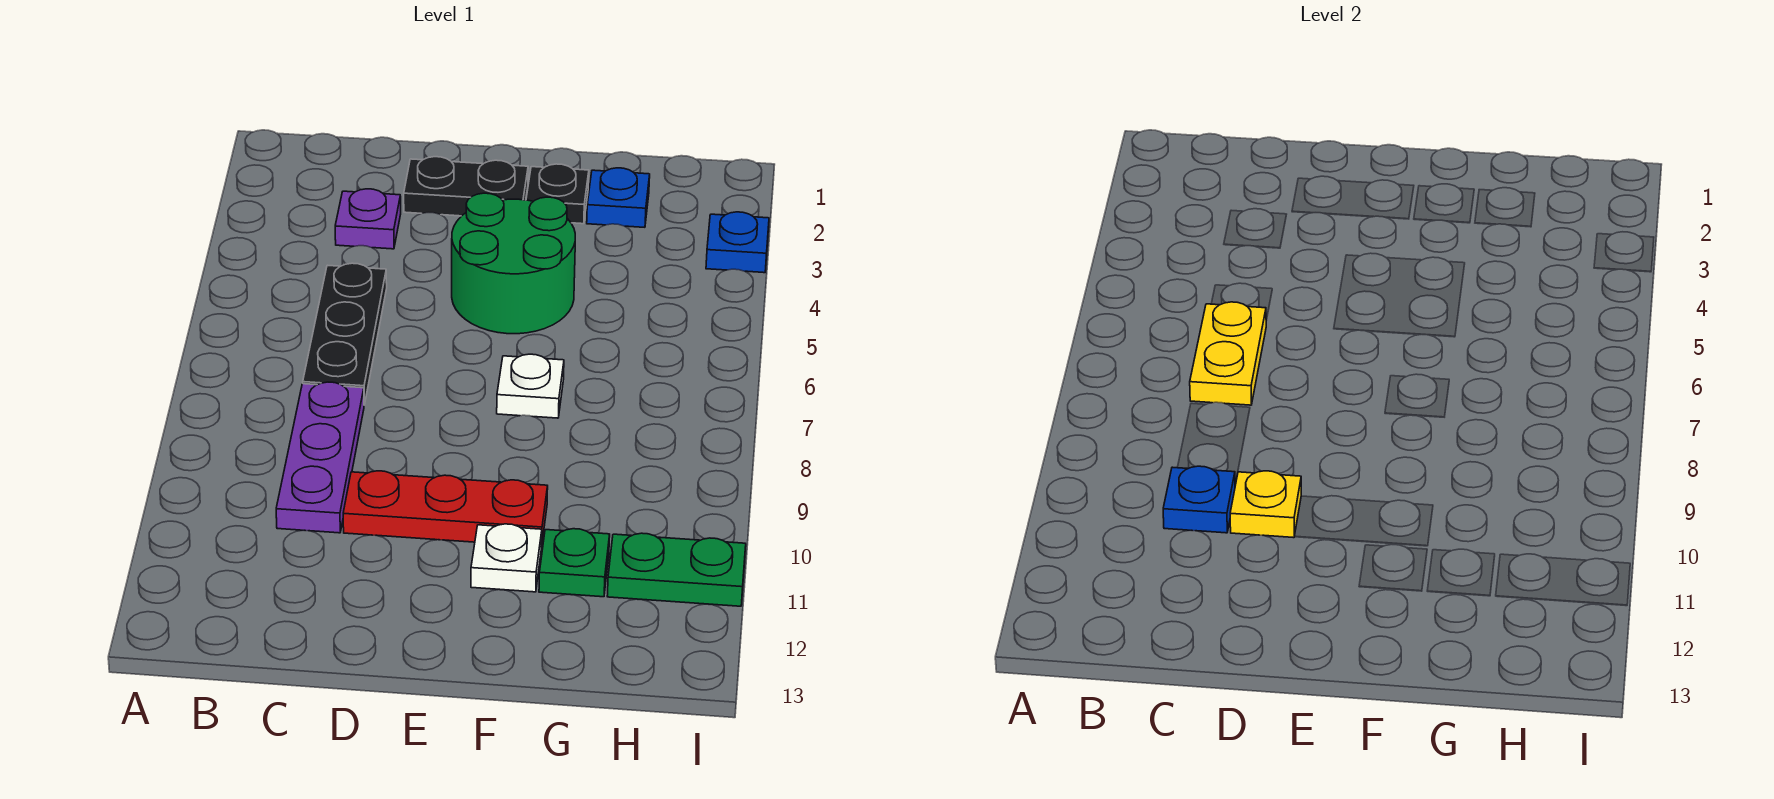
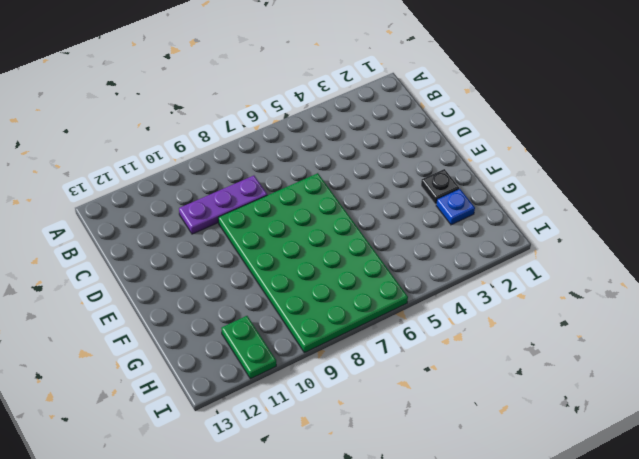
green 4x6 plate [218,173,408,353] -> white 1x1 plate [497,354,564,418]
none -> purple 1x1 plate [335,189,401,249]
none -> black 1x3 plate [303,263,387,405]
none -> black 1x2 plate [404,157,528,216]

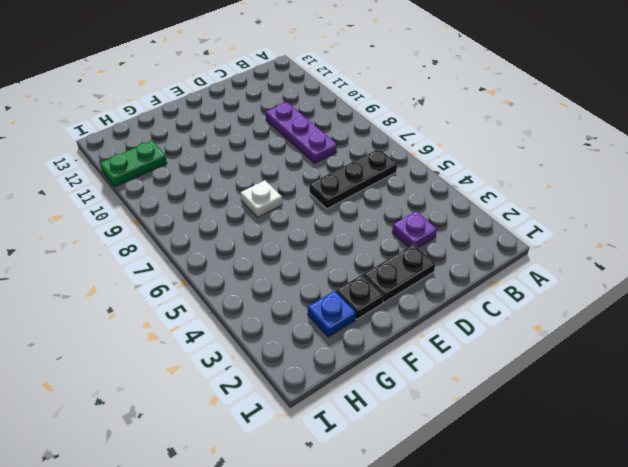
black 1x3 plate [309,149,397,209] -> black 1x3 plate turned to [303,263,387,405]
none -> red 1x3 plate [343,471,548,547]
none -> green 2x2 round brick [452,193,575,334]
none -> white 1x1 plate [471,524,542,592]

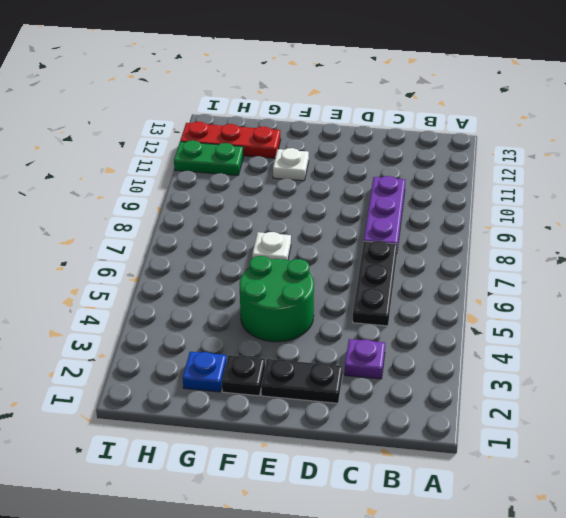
red 1x3 plate [180,122,281,158] -> red 1x3 plate moved to [343,471,548,547]
none -> green 1x1 plate [539,529,610,597]
none -> blue 1x1 plate [706,212,769,273]
none -> yellow 1x2 plate [1190,302,1266,405]

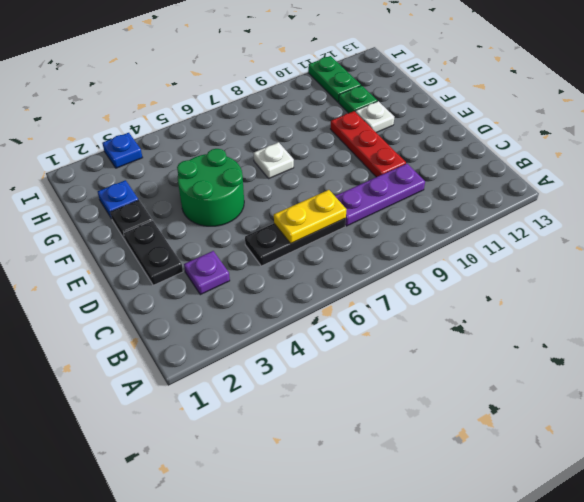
none -> blue 1x1 plate [1163,466,1235,533]
none -> yellow 1x1 plate [1230,471,1301,538]

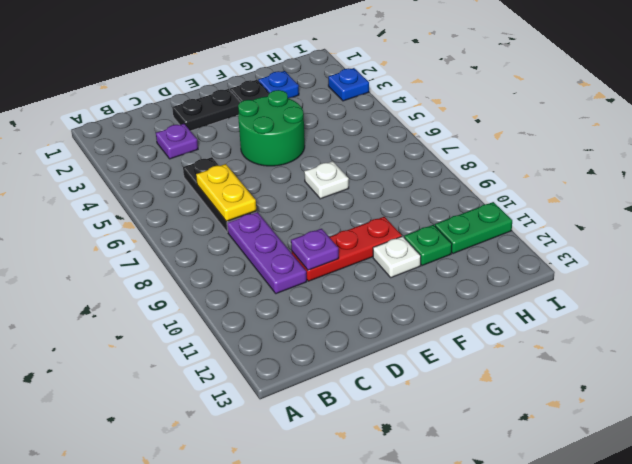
purple 1x1 plate [291,229,339,270] -> yellow 1x1 plate [1230,471,1301,538]
none -> blue 1x1 plate [1163,466,1235,533]

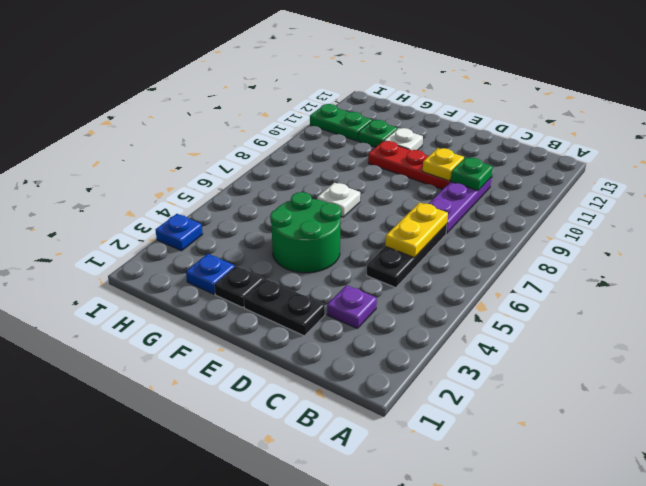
green 1x1 plate [451,157,493,191] -> blue 1x1 plate [1163,466,1235,533]

